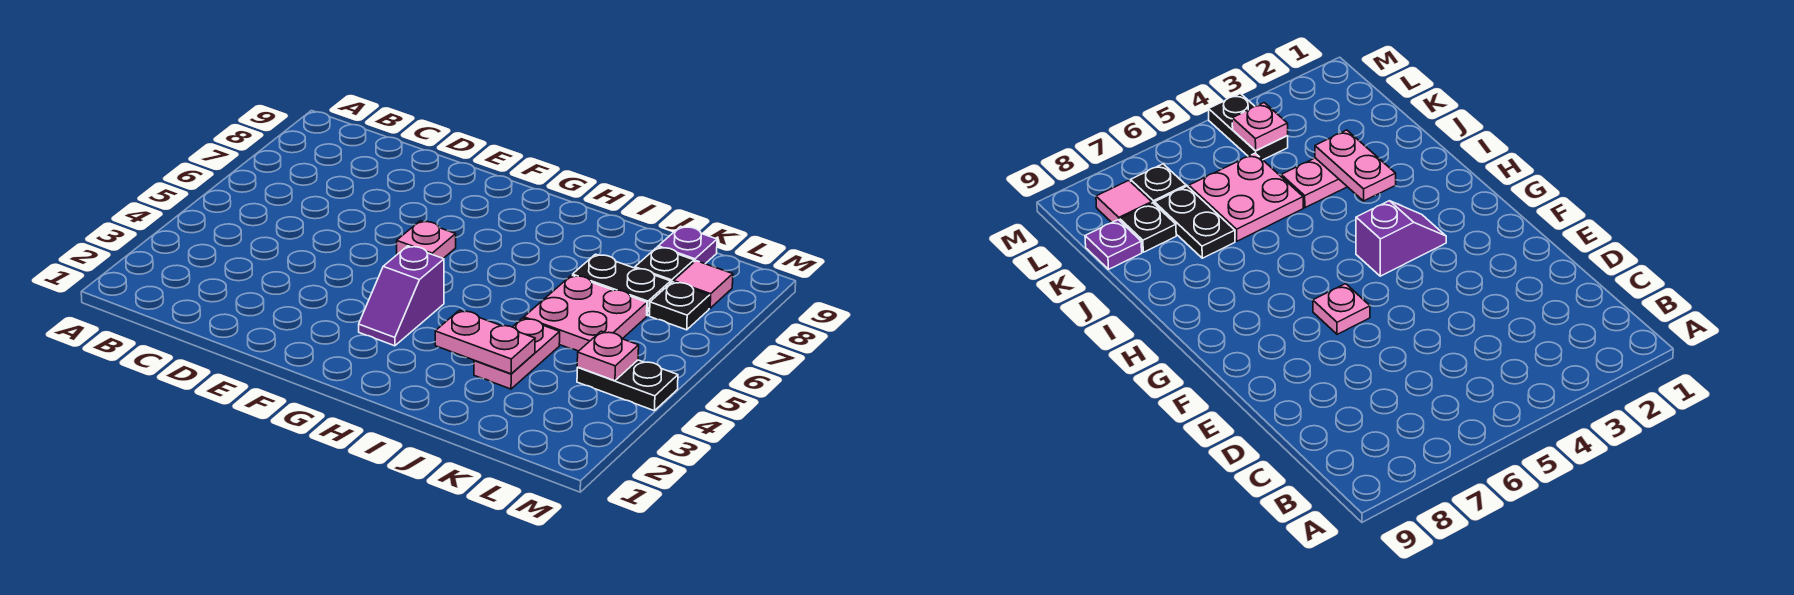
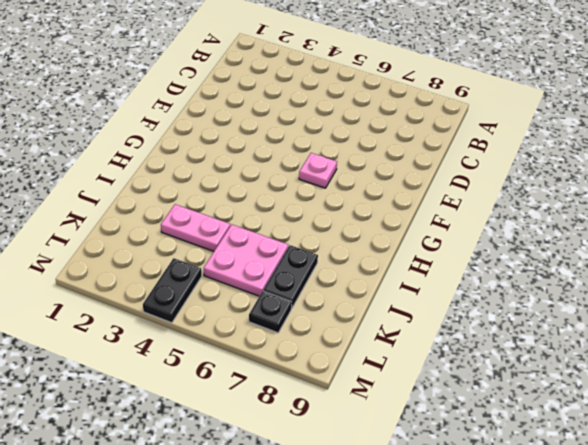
none -> purple 1x2 slope [359,246,444,346]
none -> black 1x1 plate [635,247,694,283]
none -> purple 1x1 plate [658,226,717,264]

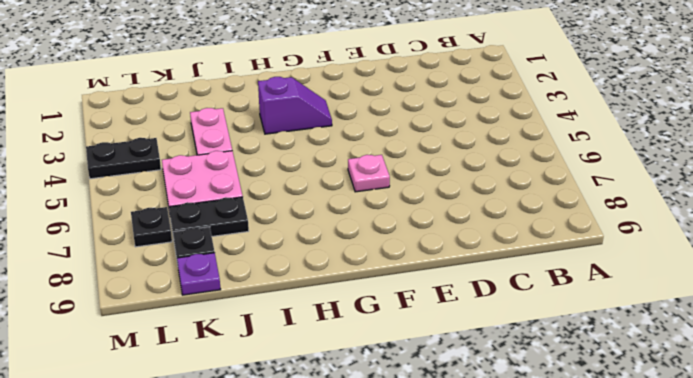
purple 1x2 slope [258,77,332,134] -> purple 1x2 slope turned to [359,246,444,346]
none -> pink 1x1 tile [674,261,733,308]
none -> pink 1x2 plate [435,310,535,374]
none -> pink 1x1 plate [577,331,639,381]

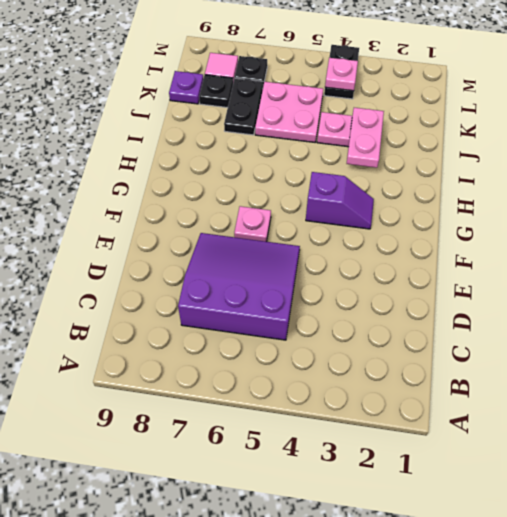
purple 3x3 slope [178,233,300,340] -> none

